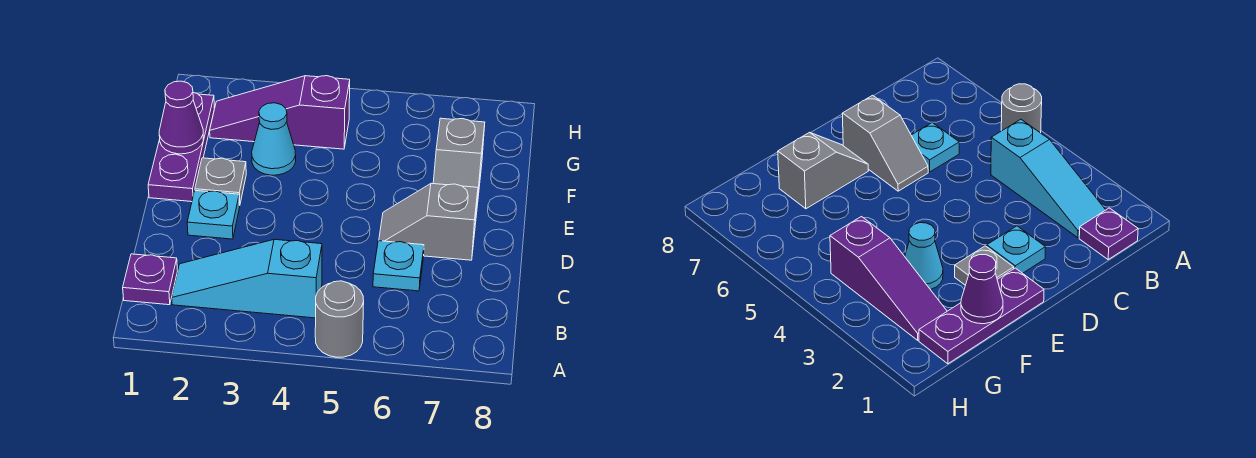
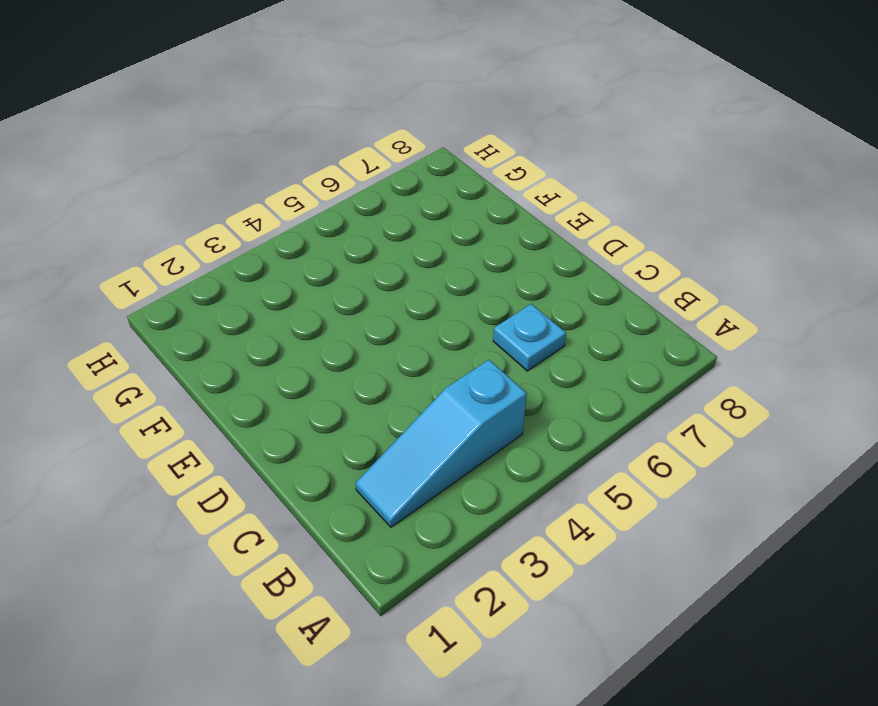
none -> grey 1x1 round brick [315,281,364,357]
none -> purple 1x1 plate [123,254,178,305]
none -> cyan 1x1 plate [187,191,240,239]

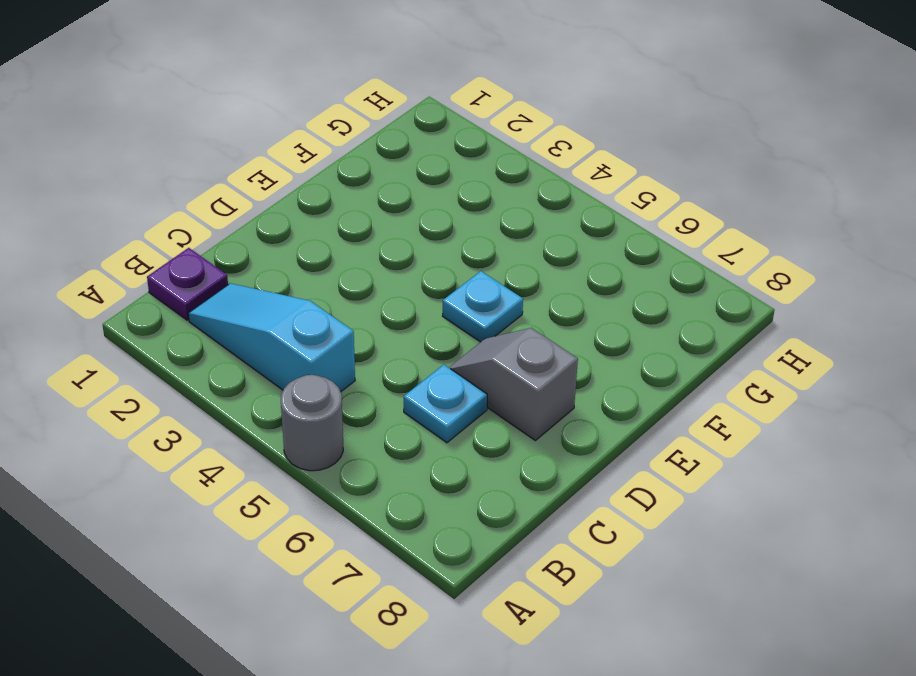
cyan 1x1 plate [443,271,523,342] -> cyan 1x1 plate moved to [187,191,240,239]
none -> purple 1x3 plate [148,93,214,202]
none -> grey 1x1 plate [195,158,246,205]
none -> grey 1x2 slope [433,118,485,215]

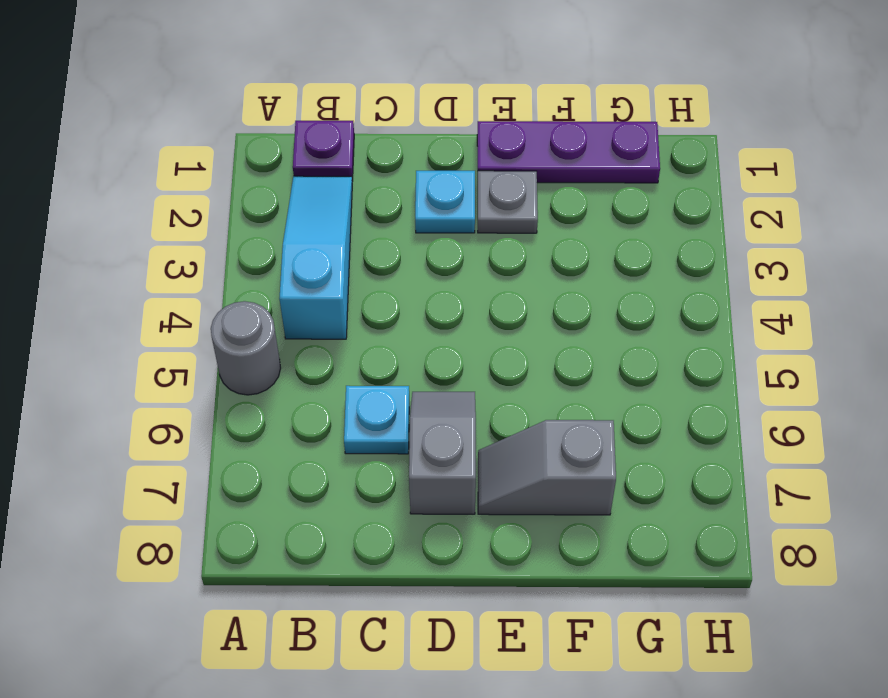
none -> cyan 1x1 cone [252,103,296,175]
none -> purple 1x3 slope [210,76,350,149]
none -> purple 1x1 cone [159,81,203,154]

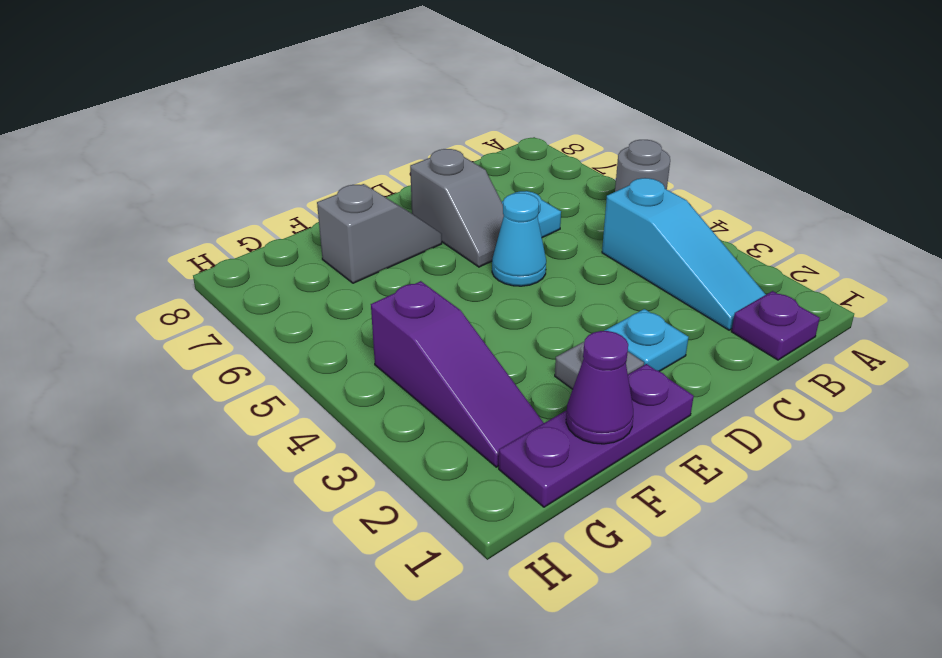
cyan 1x1 cone [492,193,546,286] -> cyan 1x1 cone moved to [252,103,296,175]

